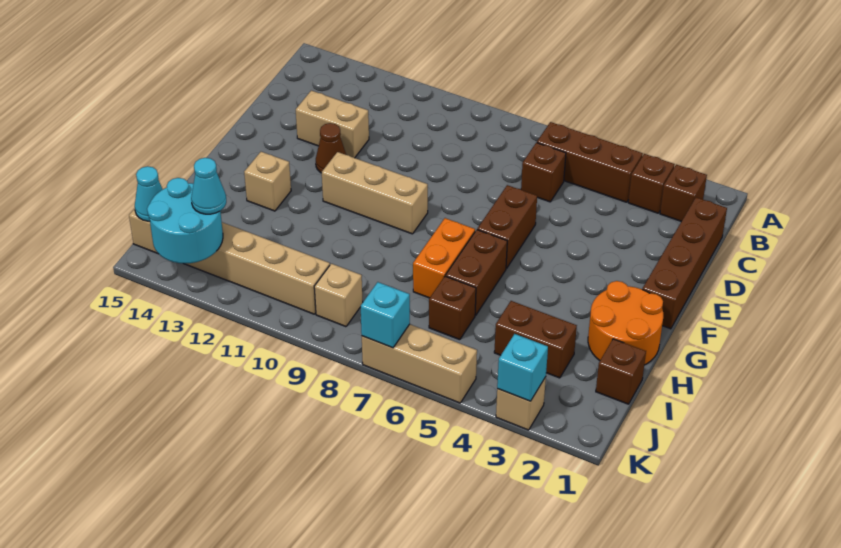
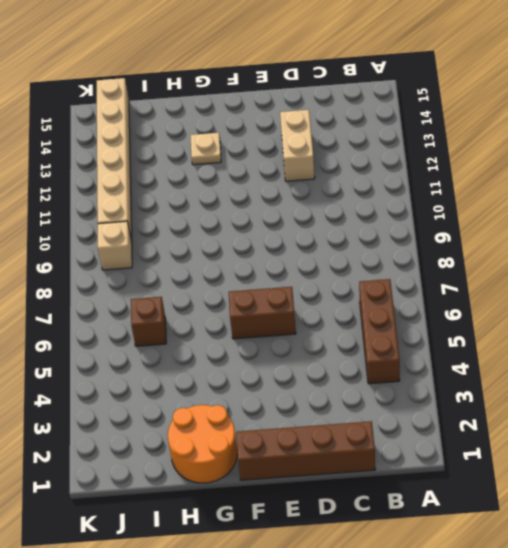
tan 1x1 plate [191,133,221,165] -> tan 1x1 brick [244,152,291,211]
none -> brown 1x1 brick [660,165,707,221]
none -> brown 1x1 brick [628,154,675,213]
none -> brown 1x1 brick [521,143,566,202]

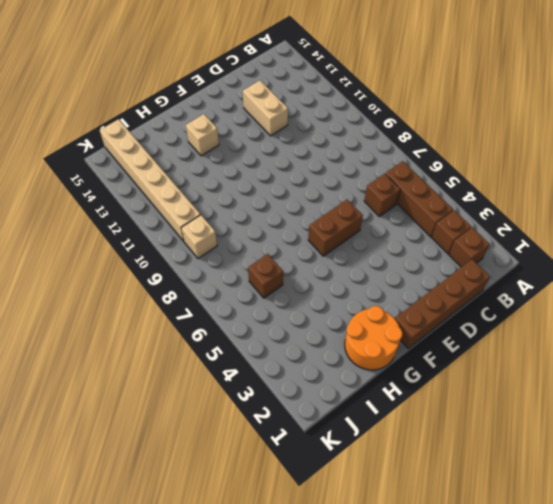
none -> brown 1x1 cone [316,123,346,173]
none -> tan 1x3 brick [322,152,428,234]
none -> brown 1x2 brick [446,230,507,315]

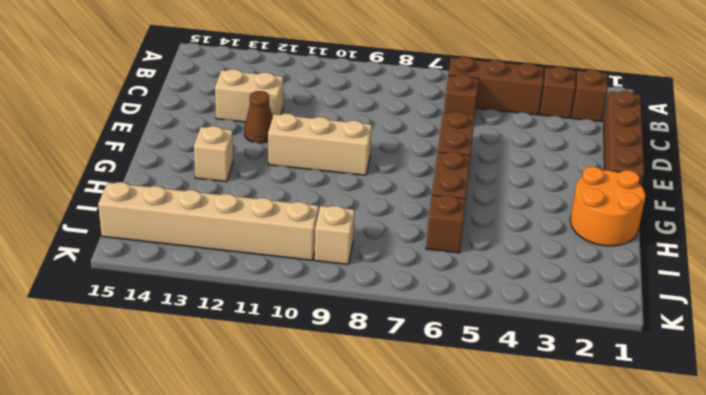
none -> orange 1x2 brick [413,218,475,298]
none -> brown 1x1 brick [596,339,646,404]
none -> brown 1x2 brick [494,301,577,378]

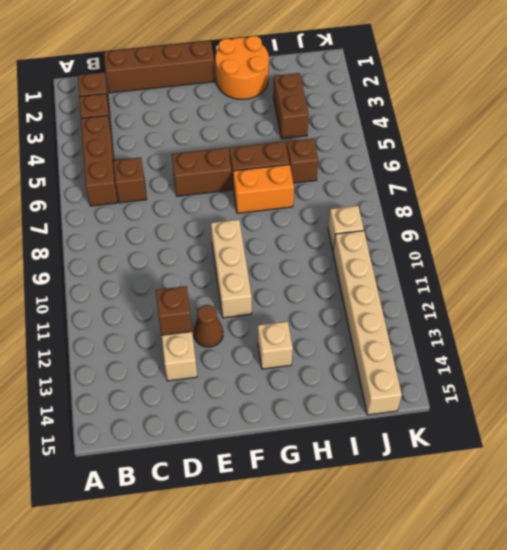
brown 1x1 brick [156,286,192,335] -> brown 1x1 brick moved to [596,339,646,404]
none -> tan 1x1 brick [496,377,546,430]
none -> tan 1x3 brick [362,324,477,403]
none -> cyan 2x2 round brick [147,178,223,264]

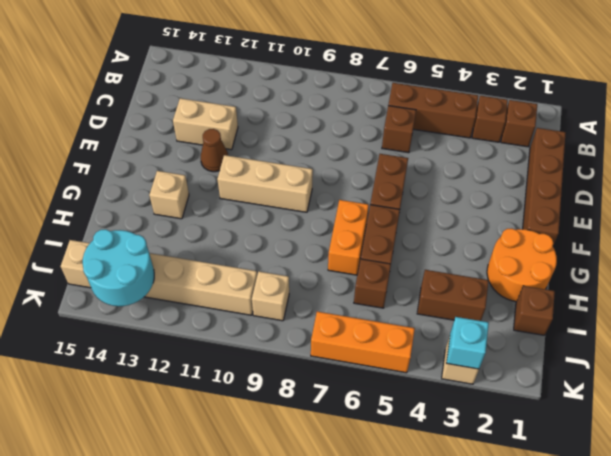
orange 1x3 brick [311,312,415,373] -> tan 1x3 brick [362,324,477,403]
none -> cyan 1x1 cone [135,166,163,221]
none -> cyan 1x1 brick [361,282,410,348]
none -> cyan 1x1 cone [191,158,226,214]

